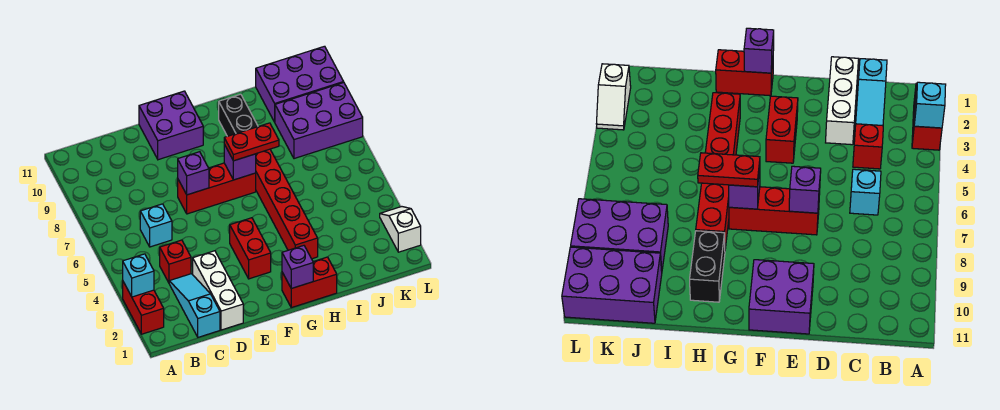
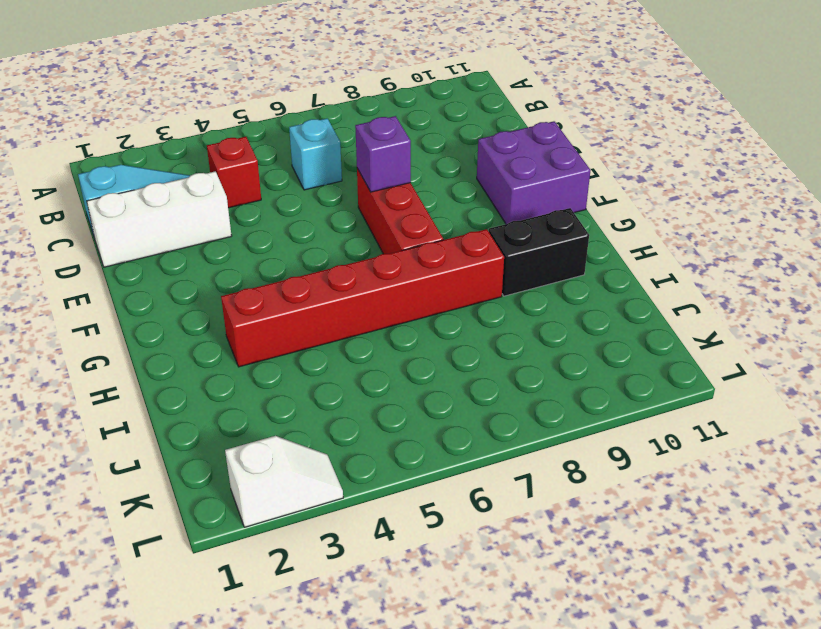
none -> red 1x2 brick [123,282,164,334]
none -> red 1x2 brick [230,218,271,279]
none -> red 1x2 brick [282,257,337,308]

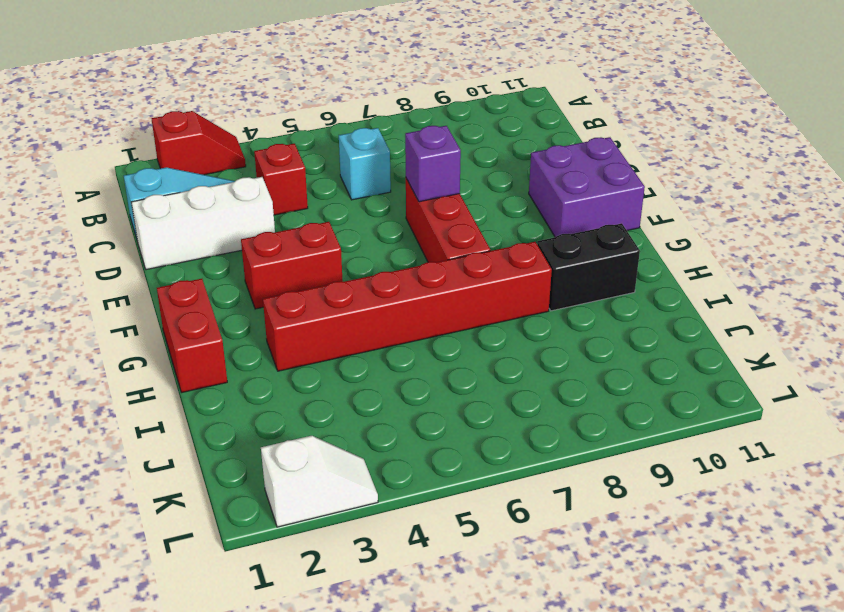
red 1x2 slope [152,111,246,175] -> red 1x2 brick [123,282,164,334]
none -> purple 2x3 brick [275,83,363,159]
none -> purple 2x3 brick [256,46,344,122]
none -> cyan 1x1 brick [123,254,154,297]

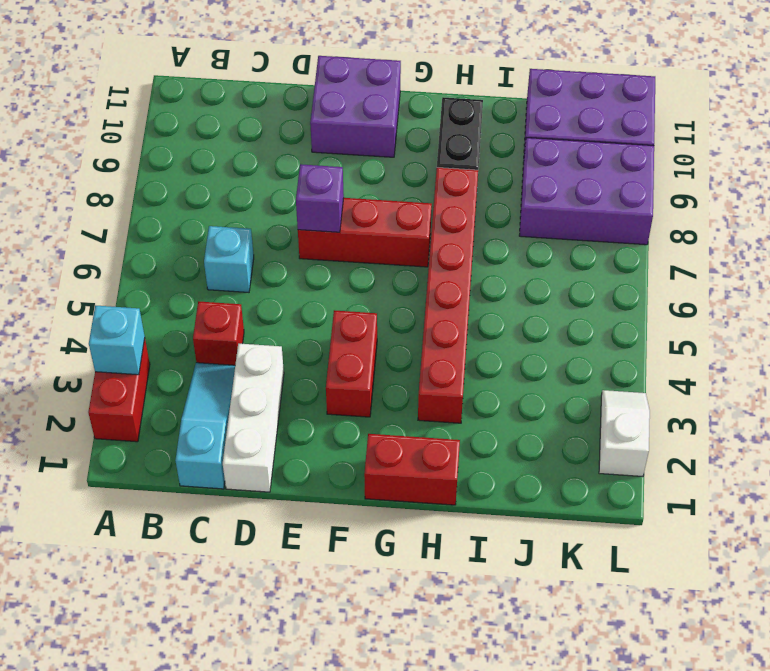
none -> purple 1x1 brick [282,246,313,288]
none -> purple 1x1 brick [224,145,256,180]
none -> red 1x2 plate [224,123,279,161]

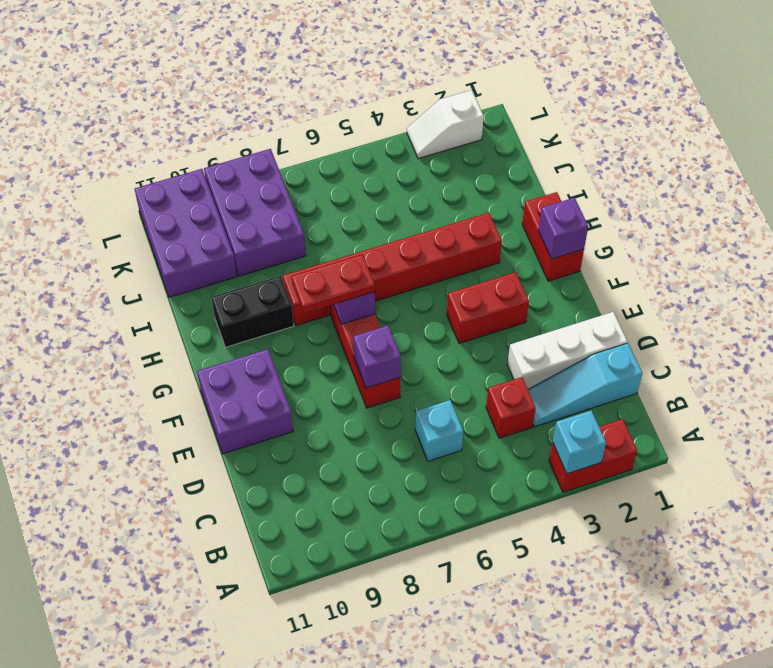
red 1x2 plate [292,254,375,313] -> red 1x2 plate turned to [224,123,279,161]

